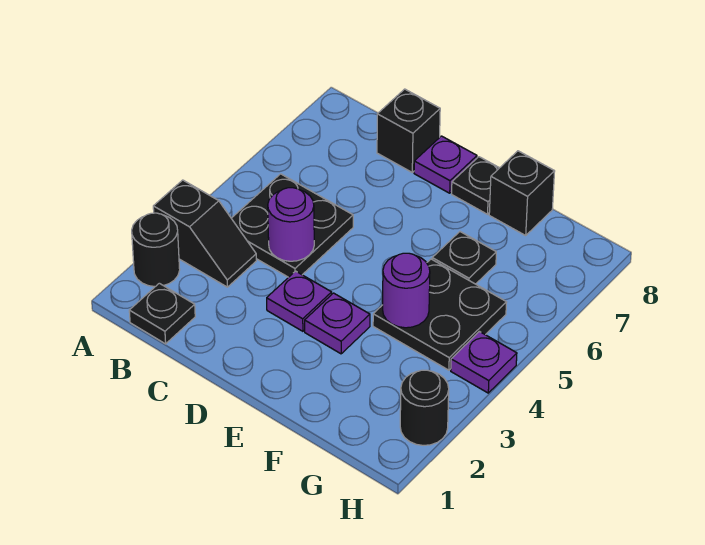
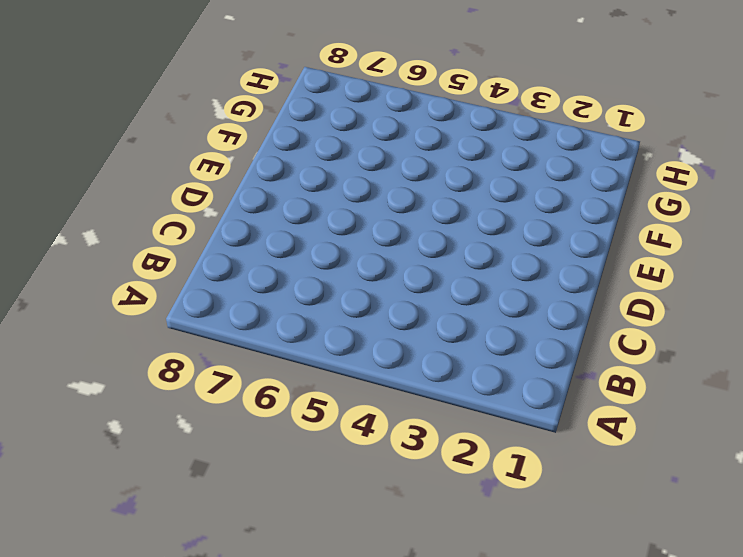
none -> black 1x1 round brick [132,213,180,287]
none -> black 1x2 slope [153,180,256,287]
none -> black 1x1 plate [129,283,195,344]

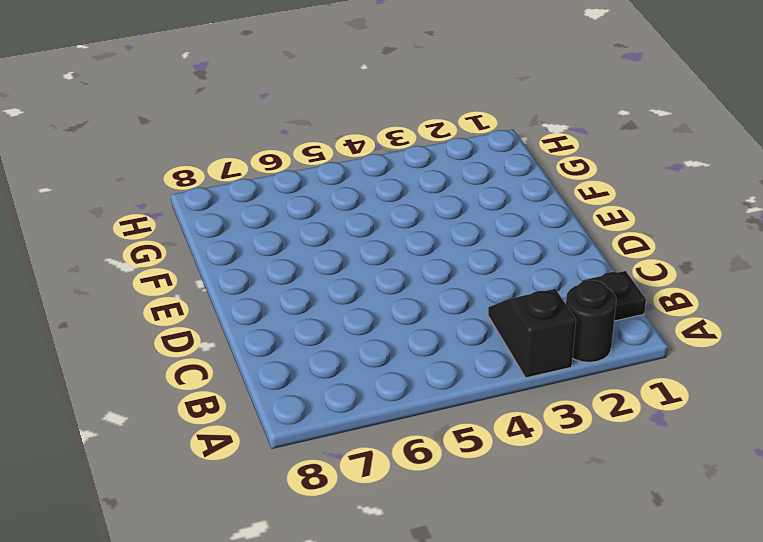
none -> black 2x2 plate [231,174,353,277]
none -> black 1x1 brick [377,89,440,172]
none -> purple 1x1 plate [267,271,332,331]

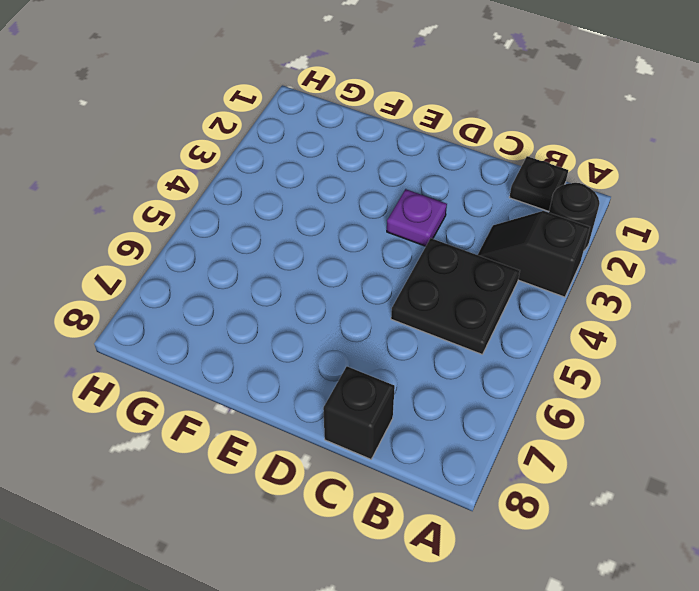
none -> purple 1x1 plate [414,136,477,193]
none -> purple 1x1 plate [305,293,370,354]
none -> black 1x1 plate [452,157,499,214]

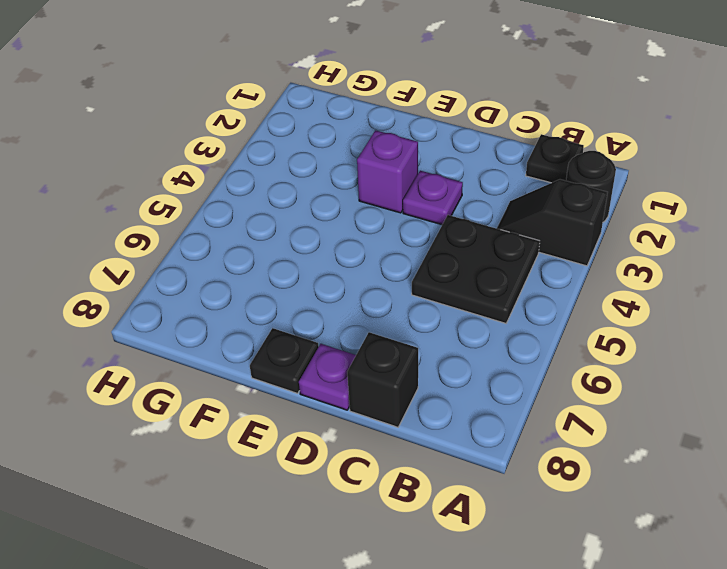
purple 1x1 brick [357,130,418,213] -> purple 1x1 plate [305,293,370,354]
none -> black 2x2 plate [373,259,507,370]
none -> black 1x1 plate [432,232,496,284]
none -> black 1x1 brick [489,151,555,235]

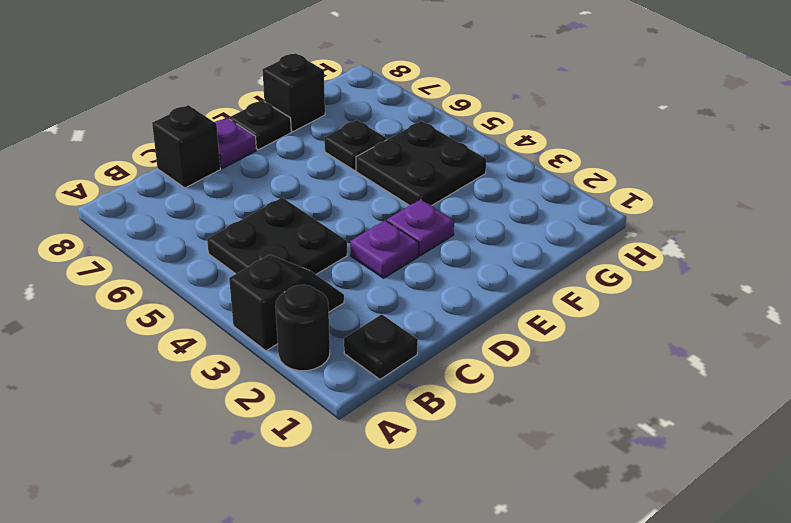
none -> black 1x1 round brick [400,370,449,445]
none -> purple 1x1 plate [451,331,517,393]
none -> purple 1x1 round brick [268,188,314,261]

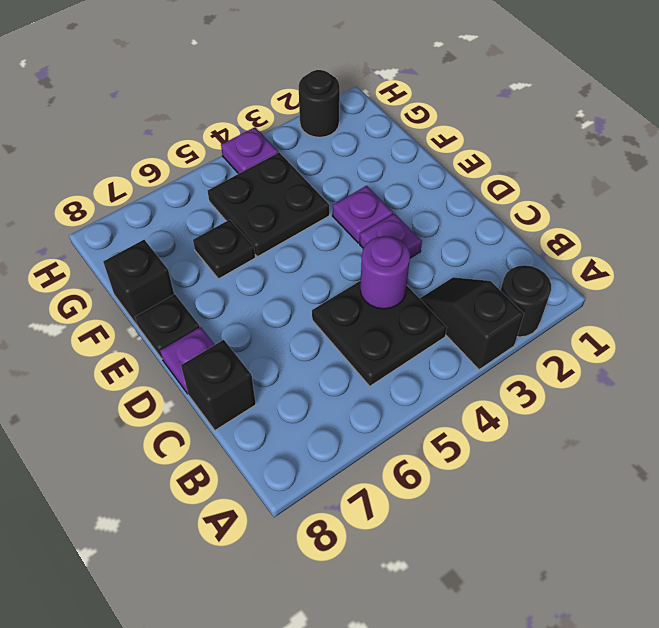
none -> black 1x1 plate [129,283,195,344]
none -> purple 1x1 round brick [383,253,430,328]

